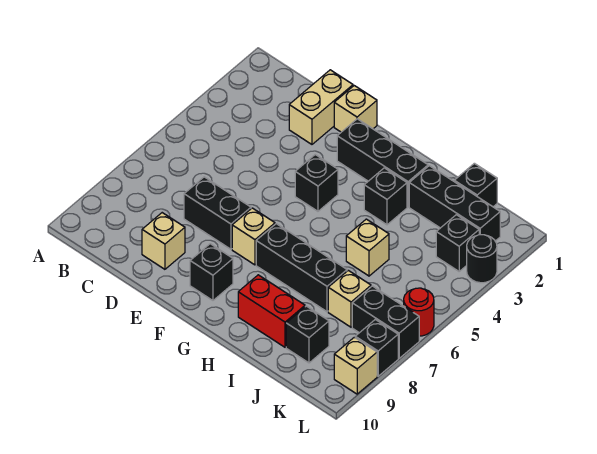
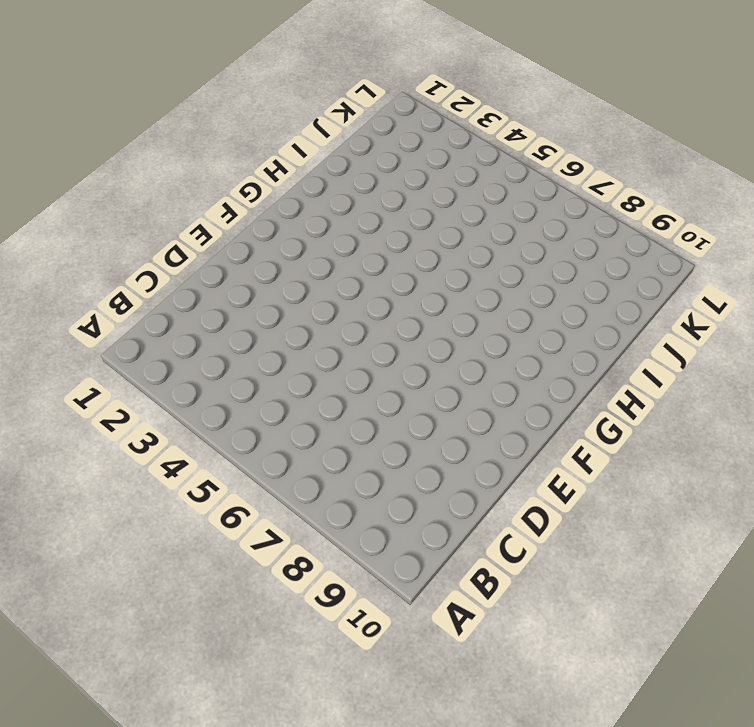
none -> tan 1x2 brick [289,70,353,144]
none -> black 1x2 brick [184,177,251,249]
none -> tan 1x1 brick [142,213,185,269]

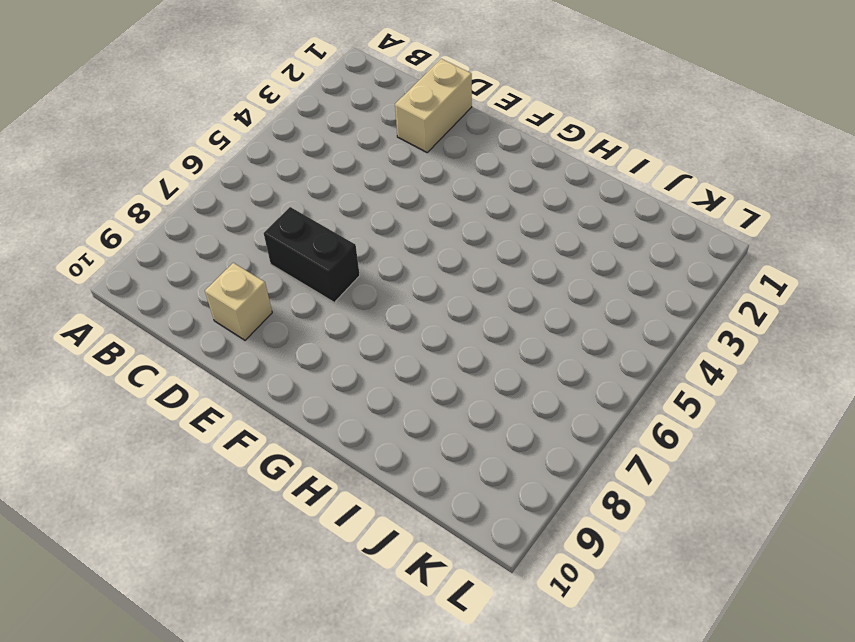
none -> tan 1x1 brick [334,86,377,132]
none -> black 1x3 brick [337,119,428,207]
none -> black 1x1 brick [295,155,338,211]

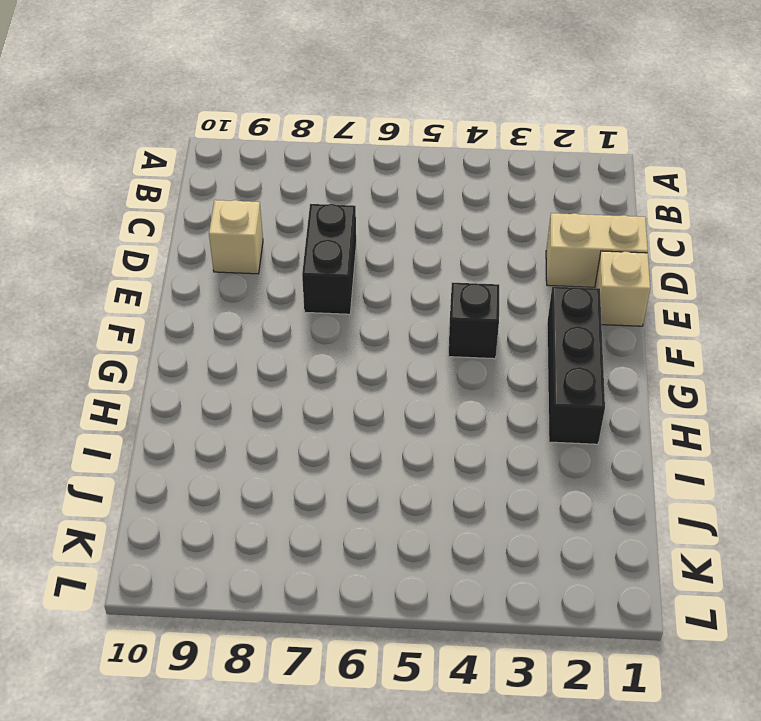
none -> tan 1x1 brick [232,208,275,265]
none -> black 1x1 brick [190,244,233,300]
none -> black 1x3 brick [256,224,347,312]

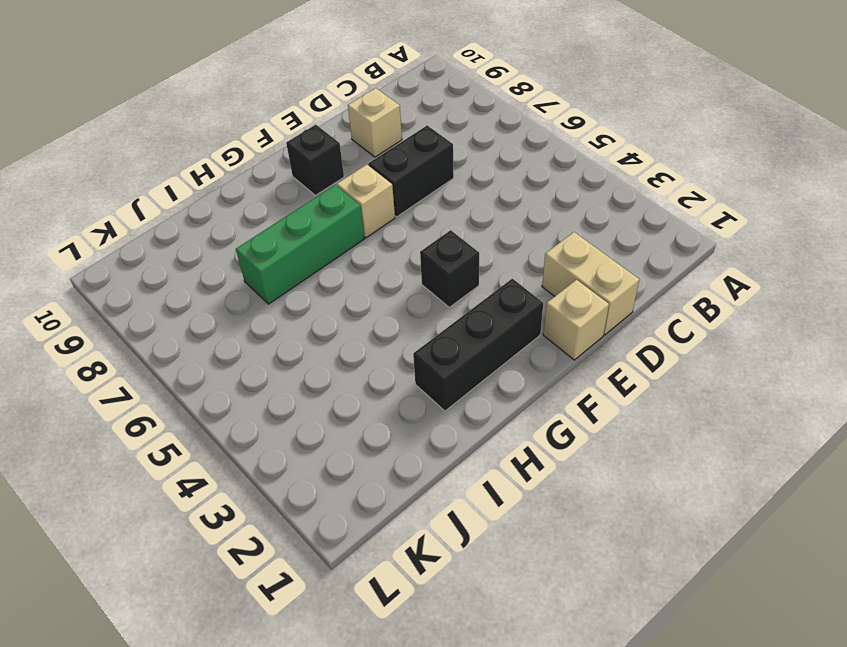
green 1x3 brick [236,185,364,304] -> black 1x3 brick [256,224,347,312]
none -> black 1x1 brick [364,168,407,225]
none -> red 1x2 brick [238,275,305,347]
none -> black 1x3 brick [409,166,500,241]

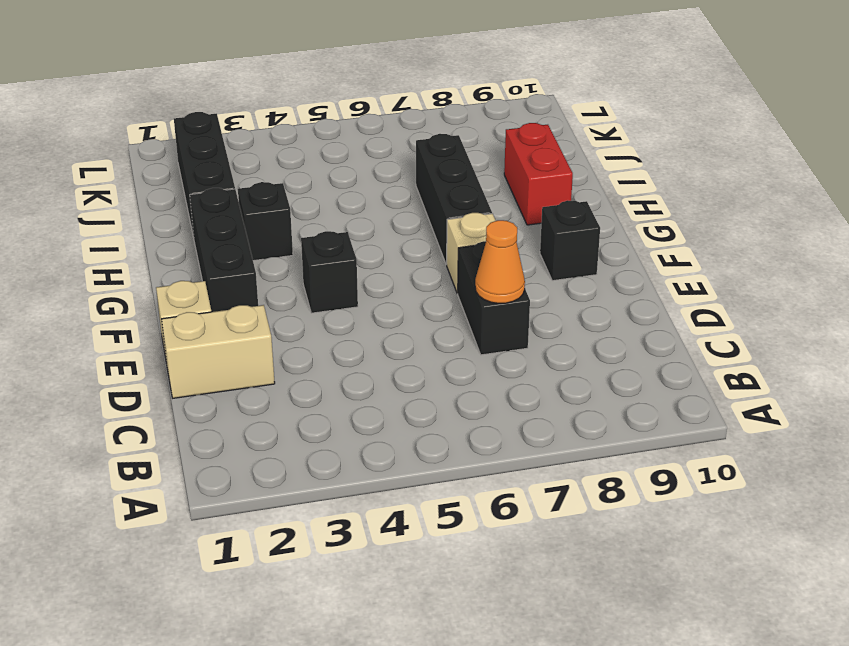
orange 1x1 cone [475,220,525,303] -> none
none -> tan 1x1 brick [142,213,185,269]
none -> tan 1x1 brick [346,219,389,276]
none -> black 1x1 brick [454,163,497,207]

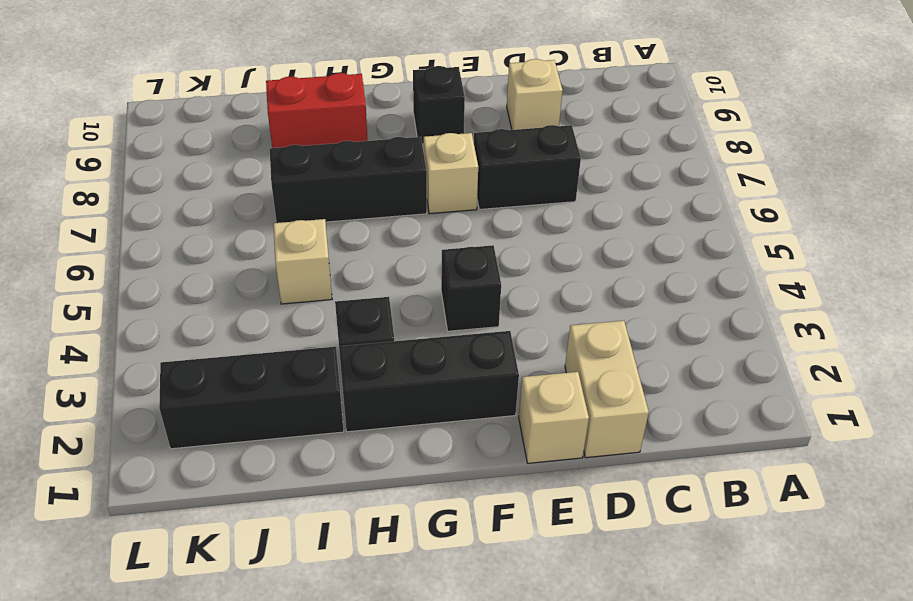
none -> black 1x1 brick [454,163,497,207]
none -> tan 1x1 brick [328,270,371,327]
none -> black 1x1 brick [286,306,329,363]

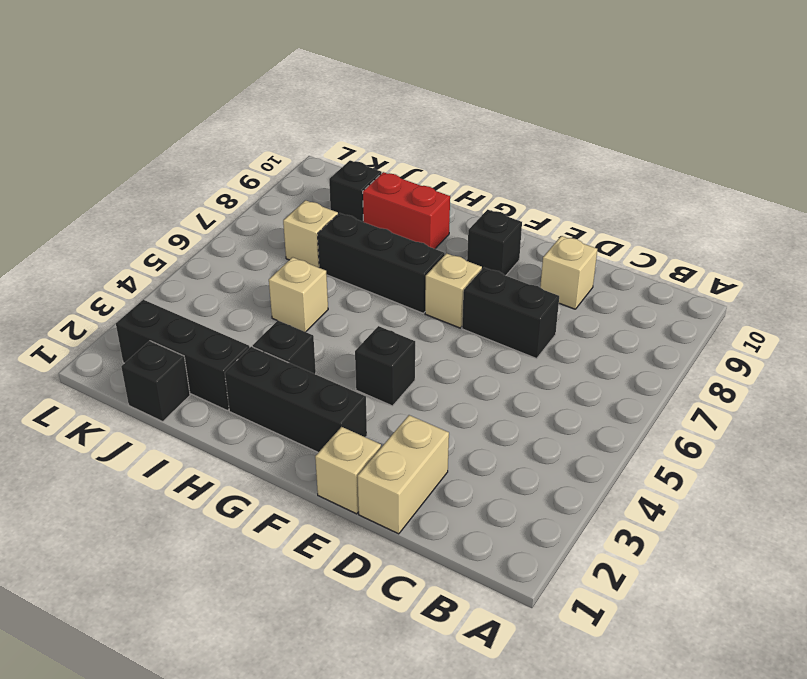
none -> black 1x1 brick [436,215,479,271]
none -> black 1x2 brick [352,286,419,358]
none -> black 1x1 round brick [467,235,497,283]

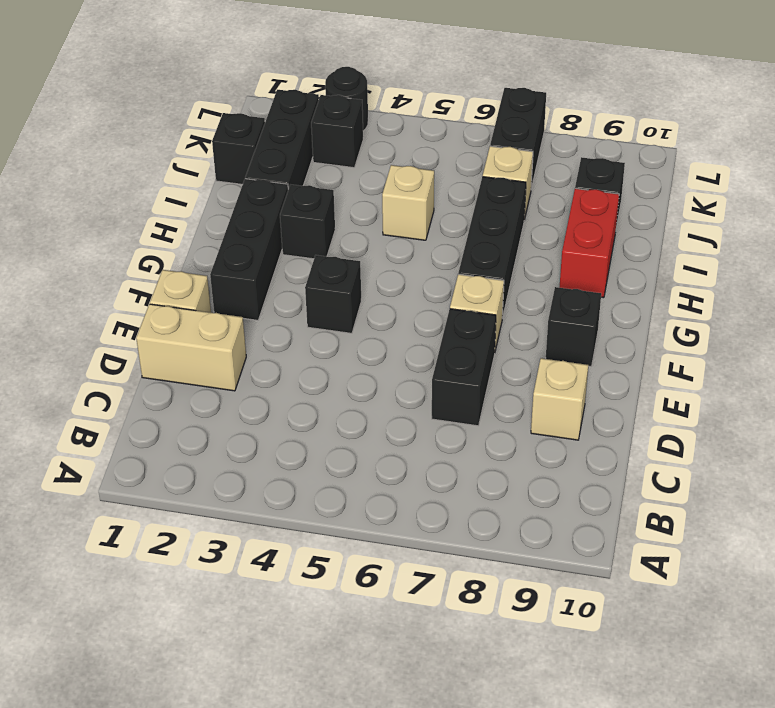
none -> red 1x1 round brick [404,288,434,336]
none -> black 1x1 brick [355,319,398,376]
none -> tan 1x1 brick [334,337,377,394]

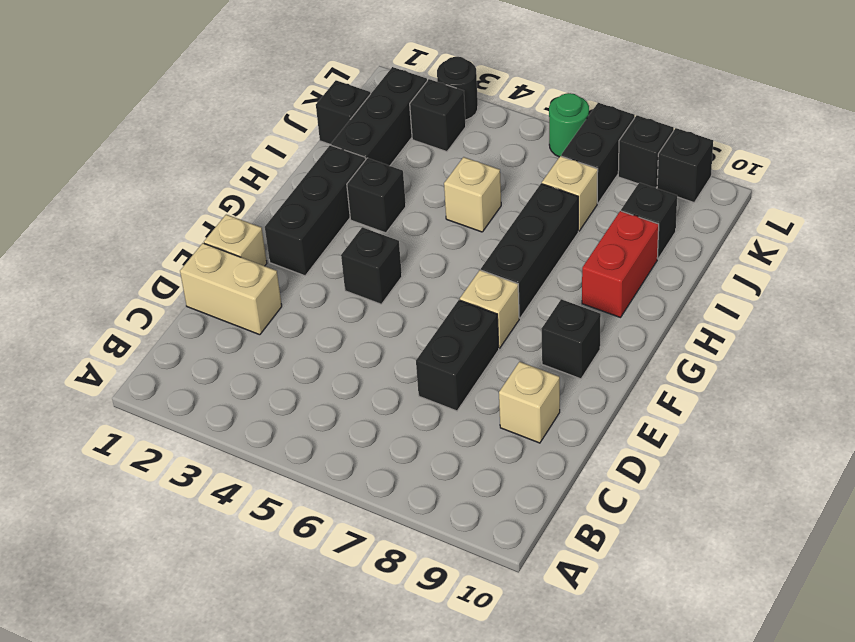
green 1x1 round brick [549,93,589,157] -> red 1x1 round brick [404,288,434,336]
black 1x1 brick [657,128,713,202] -> tan 1x1 brick [334,337,377,394]

